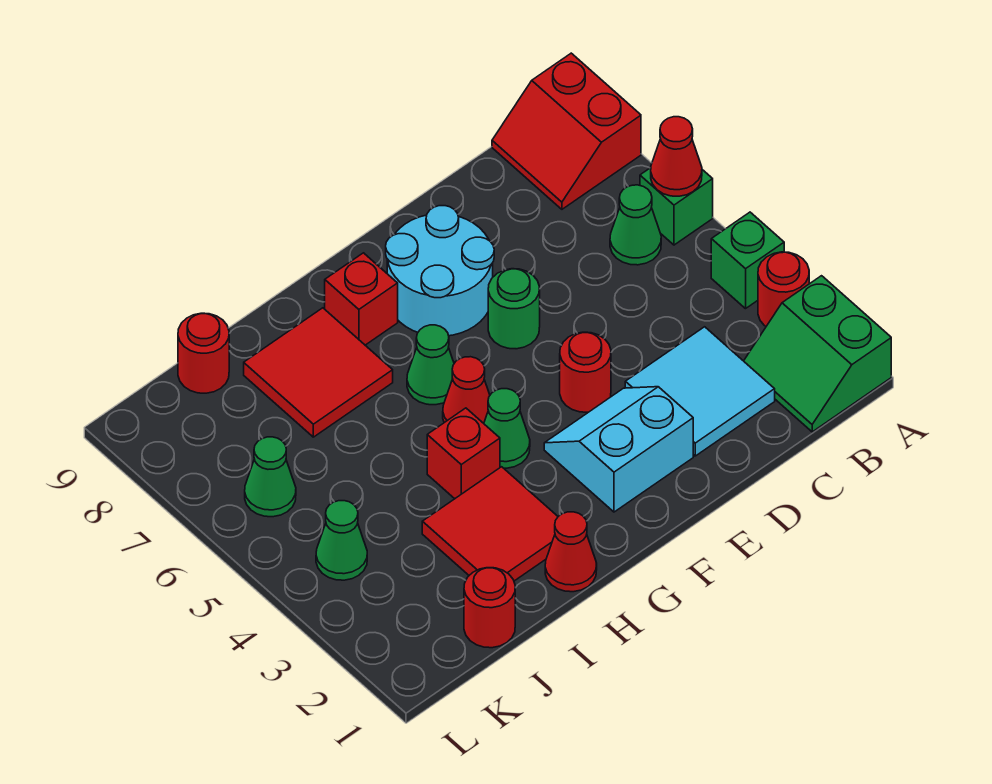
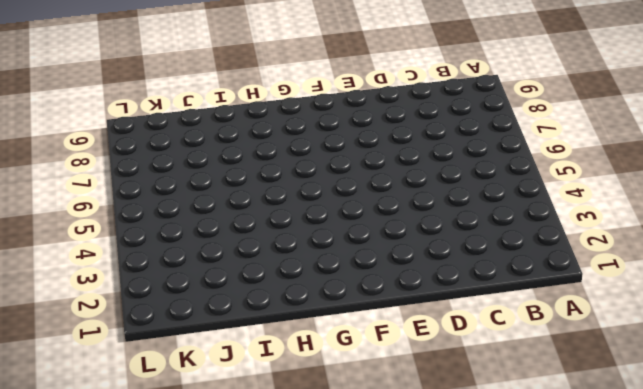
none -> green 2x2 slope [744,276,891,432]
none -> red 1x1 round brick [758,252,809,326]
none -> green 1x1 brick [711,212,784,309]

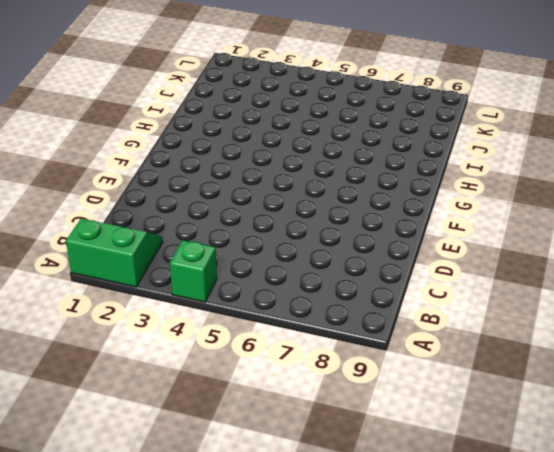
none -> red 1x1 round brick [758,252,809,326]
none -> green 1x1 brick [640,168,713,245]
none -> red 2x2 slope [492,53,641,209]

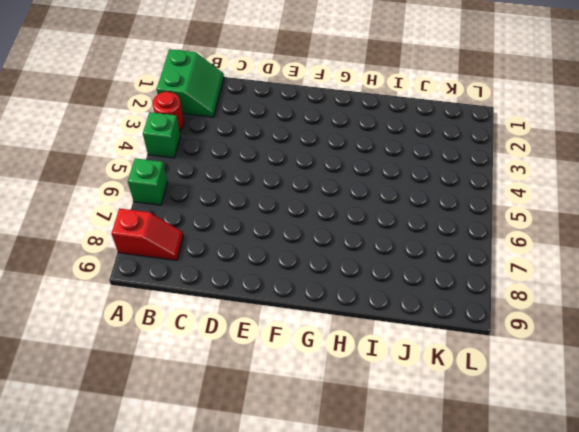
red 1x2 slope [112,208,183,260] -> red 2x2 slope [492,53,641,209]
none -> green 1x1 cone [610,185,661,265]
none -> cyan 2x2 tile [625,327,775,456]
none -> cyan 2x2 slope [544,387,693,512]

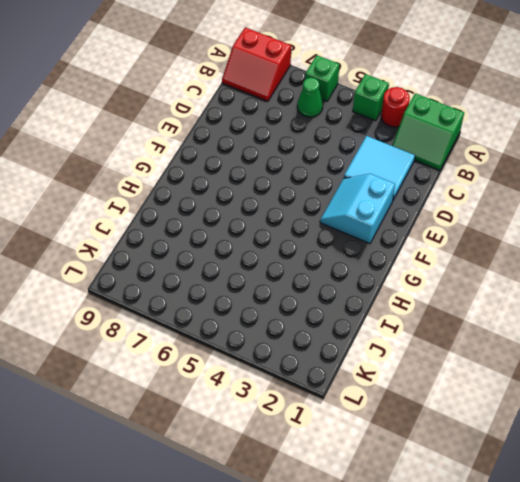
none -> red 1x1 round brick [560,332,611,412]
none -> green 1x1 round brick [488,269,540,349]
none -> cyan 2x2 round brick [386,206,494,336]

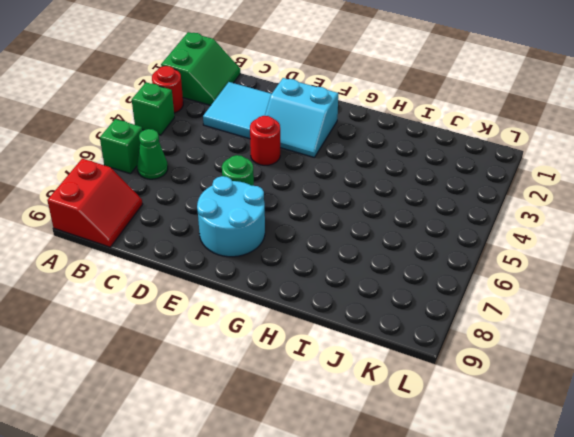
none -> green 1x1 cone [484,389,530,468]
none -> red 1x1 cone [443,357,490,423]
none -> green 1x1 cone [407,325,454,405]

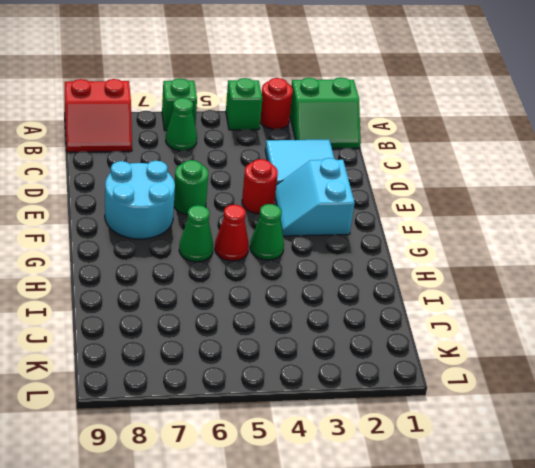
none -> red 1x1 brick [325,253,398,345]
none -> red 1x1 cone [545,512,597,592]
none -> red 2x2 tile [422,467,558,581]

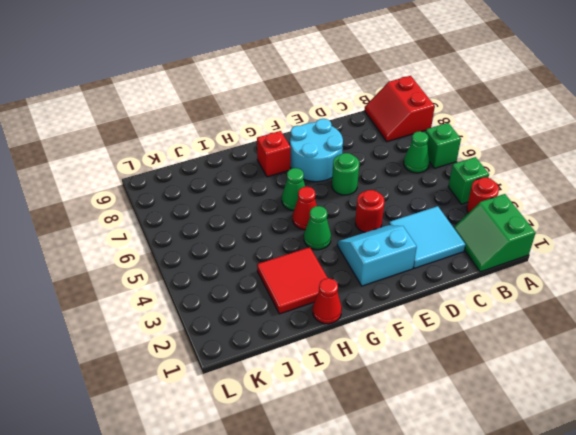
none -> red 1x1 brick [427,408,500,499]
none -> red 2x2 tile [244,308,393,437]
none -> red 1x1 round brick [464,568,515,648]

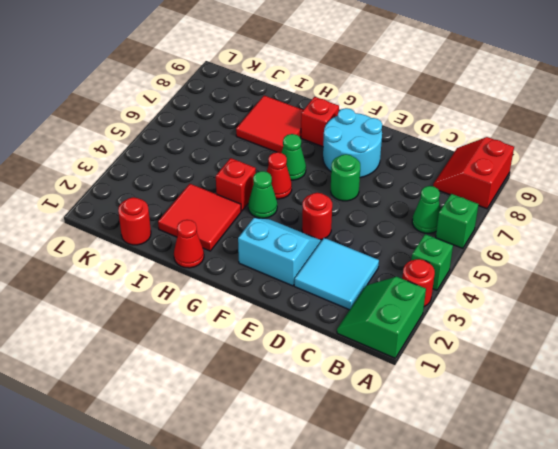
none -> red 1x1 round brick [178,313,229,393]
none -> green 1x1 cone [316,501,367,580]
none -> green 1x1 cone [245,437,296,517]

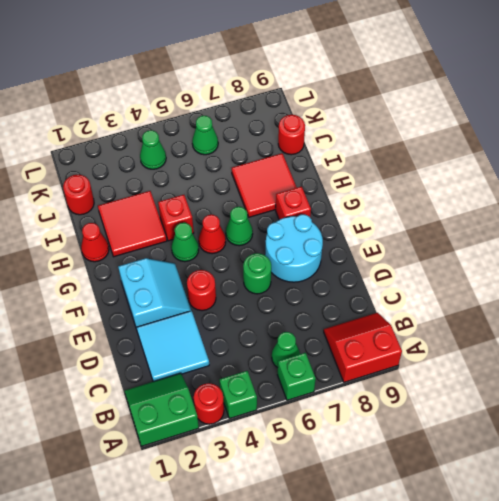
none -> red 1x1 cone [651,117,702,196]

